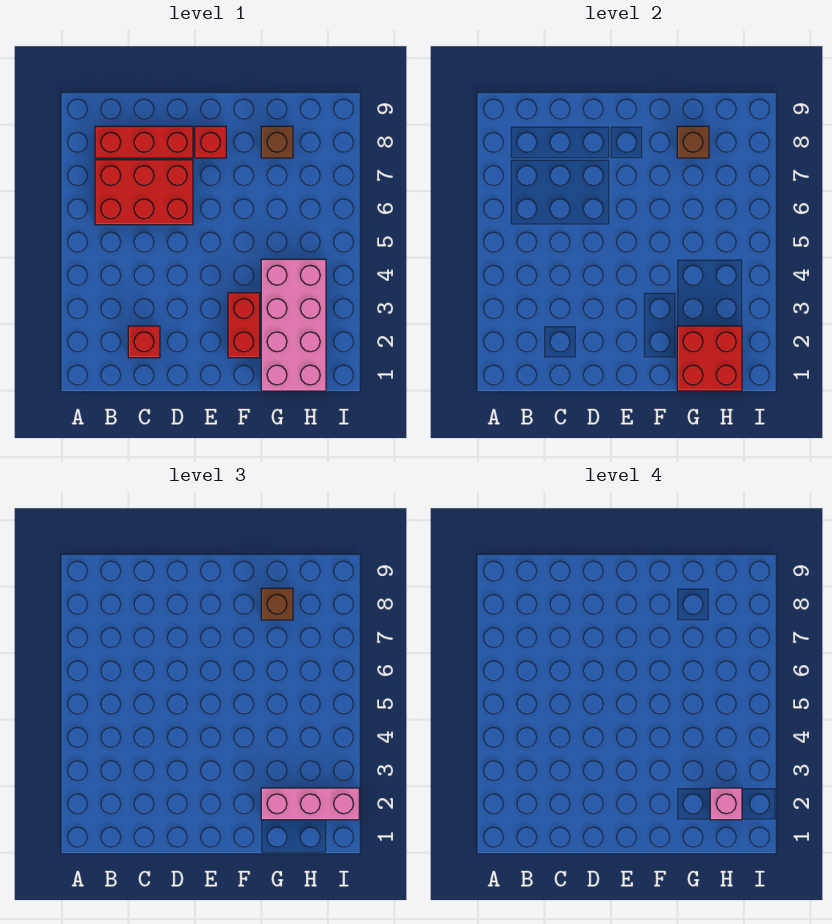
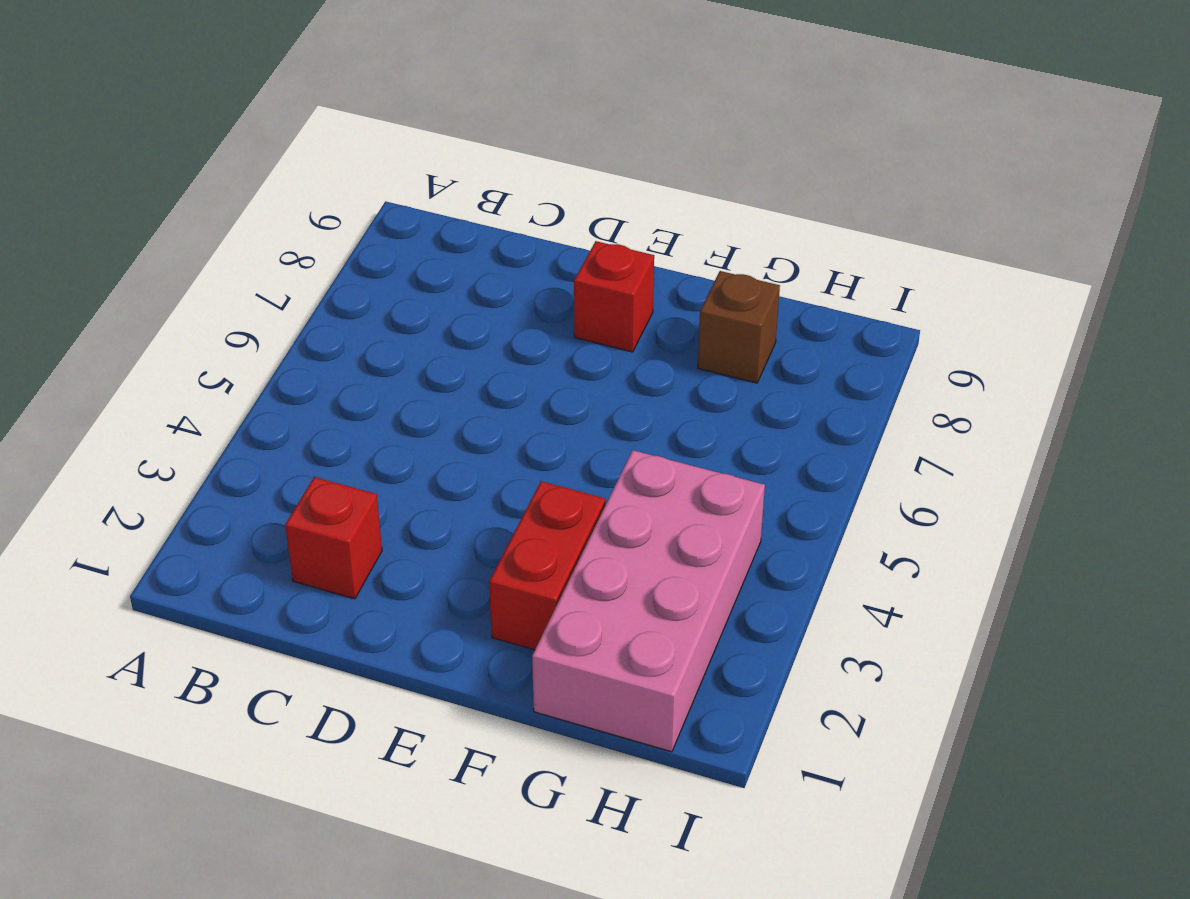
none -> red 2x3 brick [95,160,193,225]
none -> red 1x3 brick [95,126,193,158]
none -> red 2x2 brick [677,326,742,391]

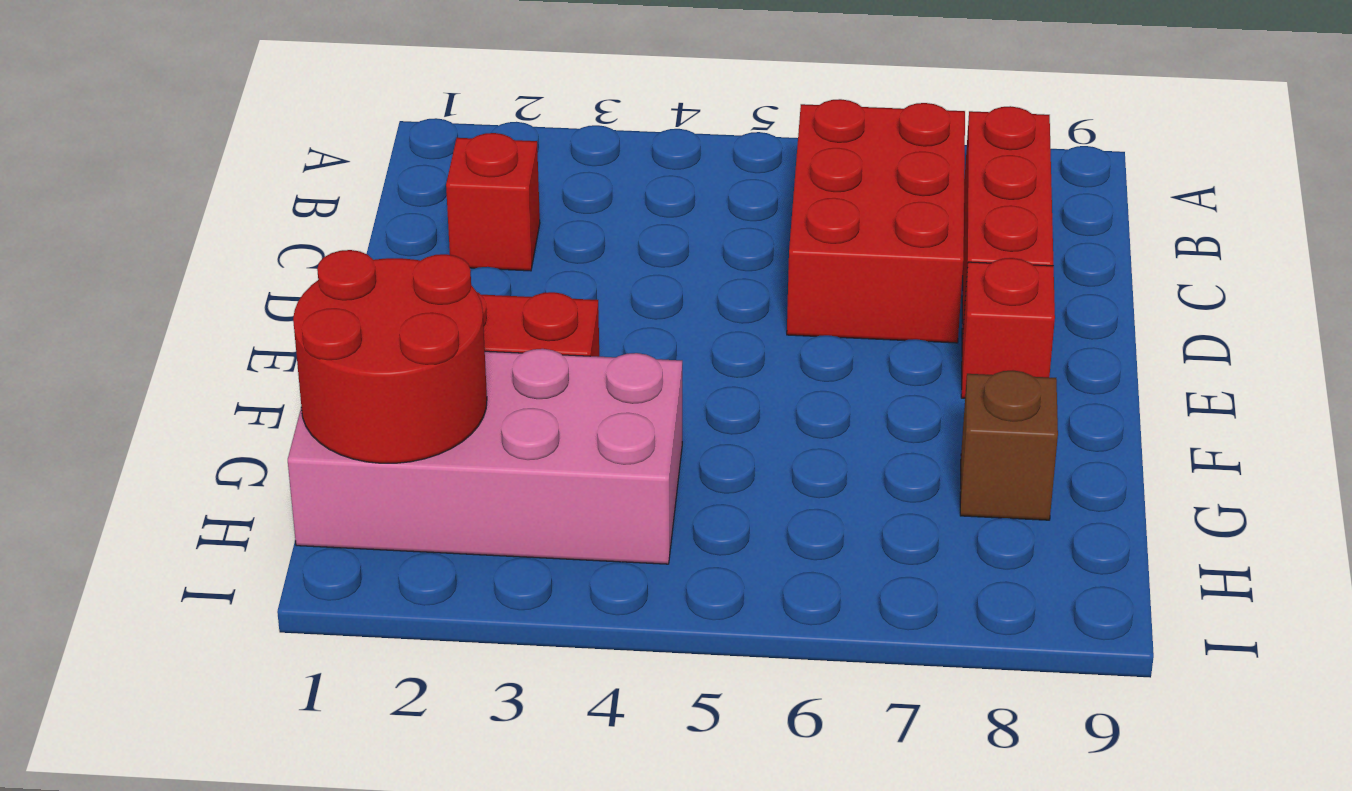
red 2x2 round brick [293,250,487,463] -> red 2x2 brick [677,326,742,391]
none -> brown 1x1 brick [677,126,709,158]
none -> pink 1x3 brick [261,788,359,820]
none -> brown 1x1 brick [261,588,293,620]

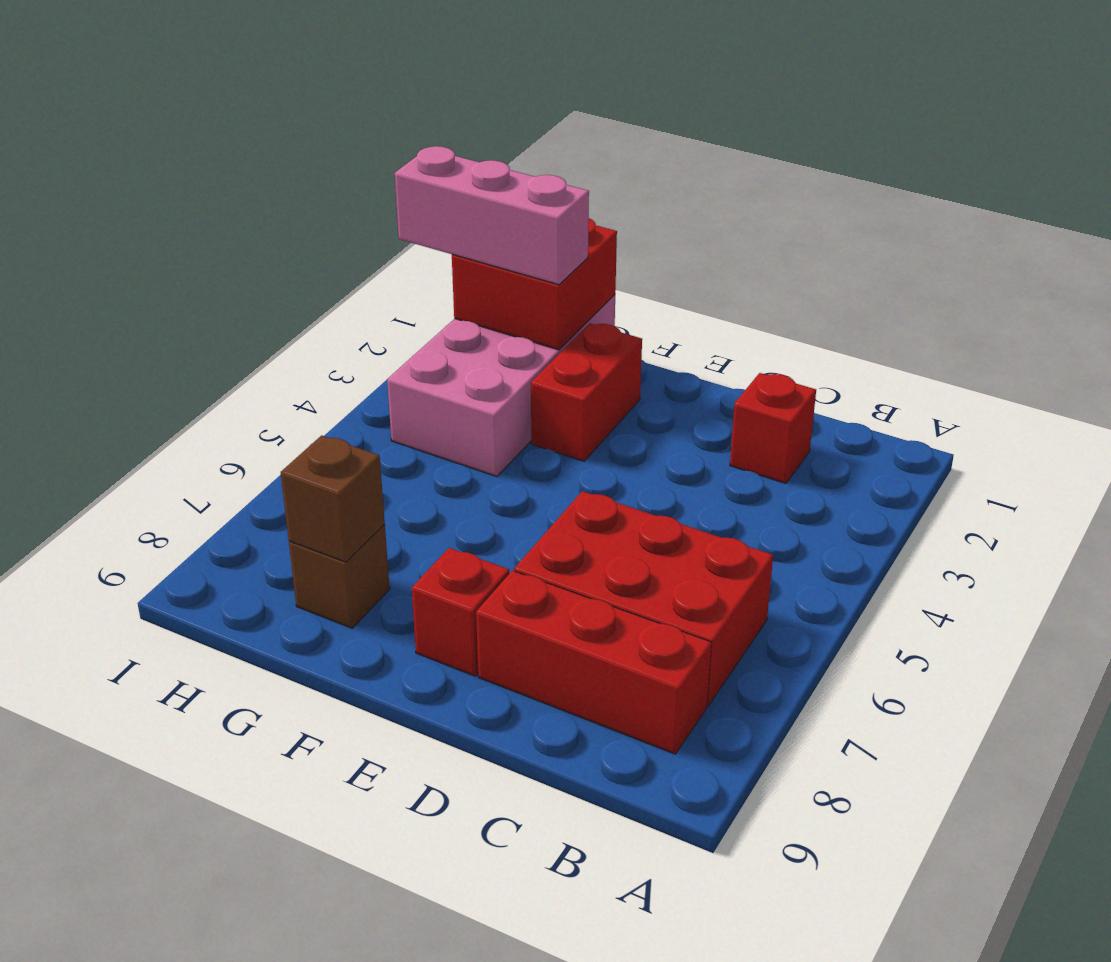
none -> brown 1x1 brick [261,588,293,620]
none -> pink 1x1 brick [710,788,742,820]

